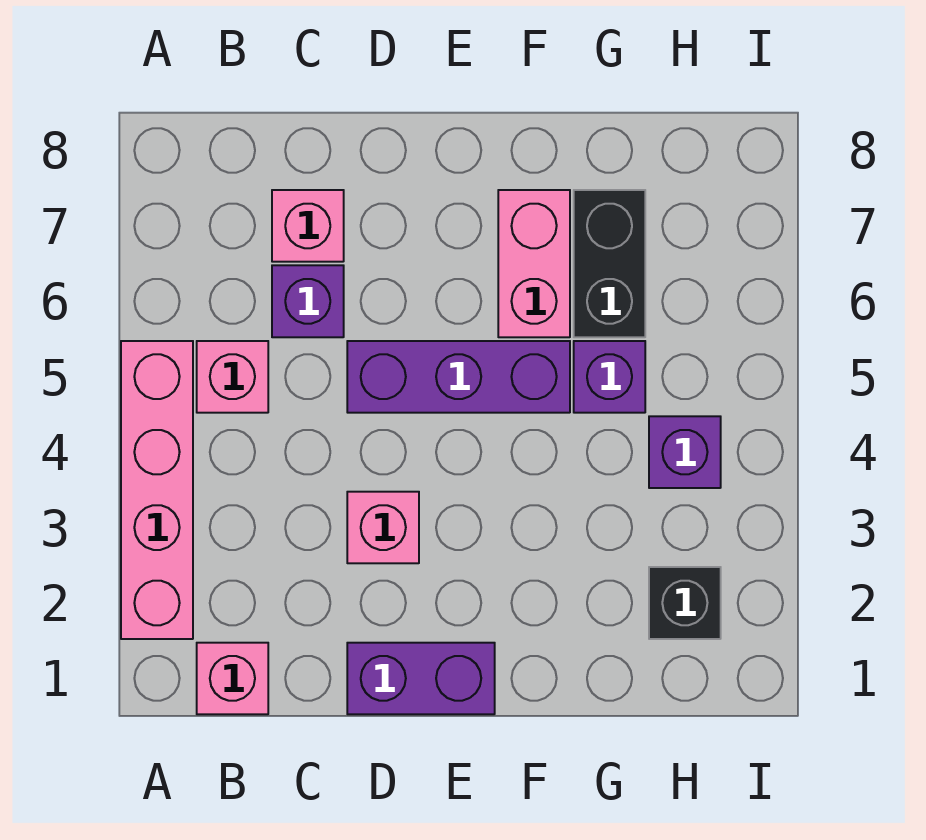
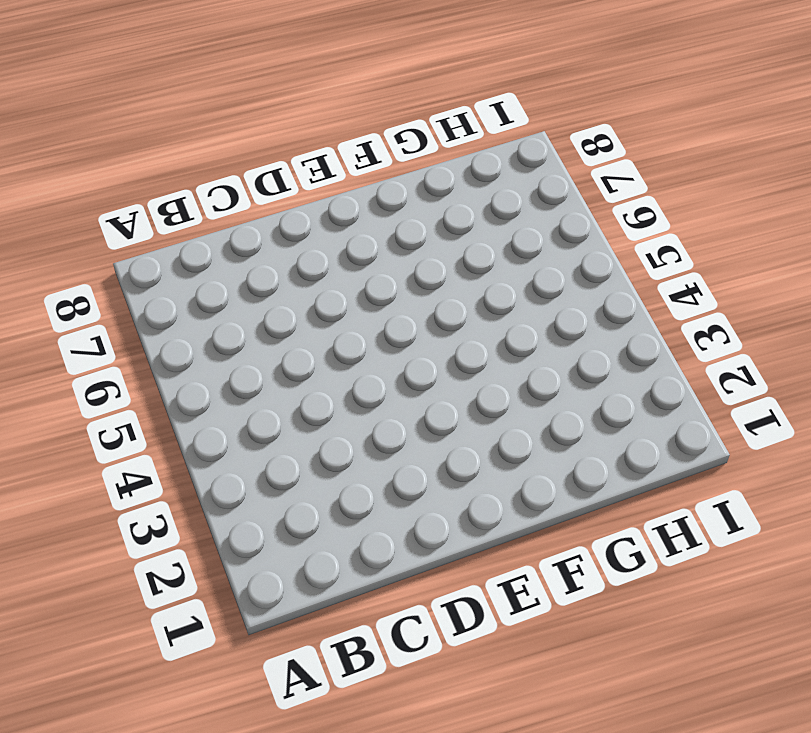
none -> pink 1x4 brick [121,341,193,639]
none -> pink 1x1 brick [197,643,268,714]
none -> pink 1x1 brick [197,341,268,413]

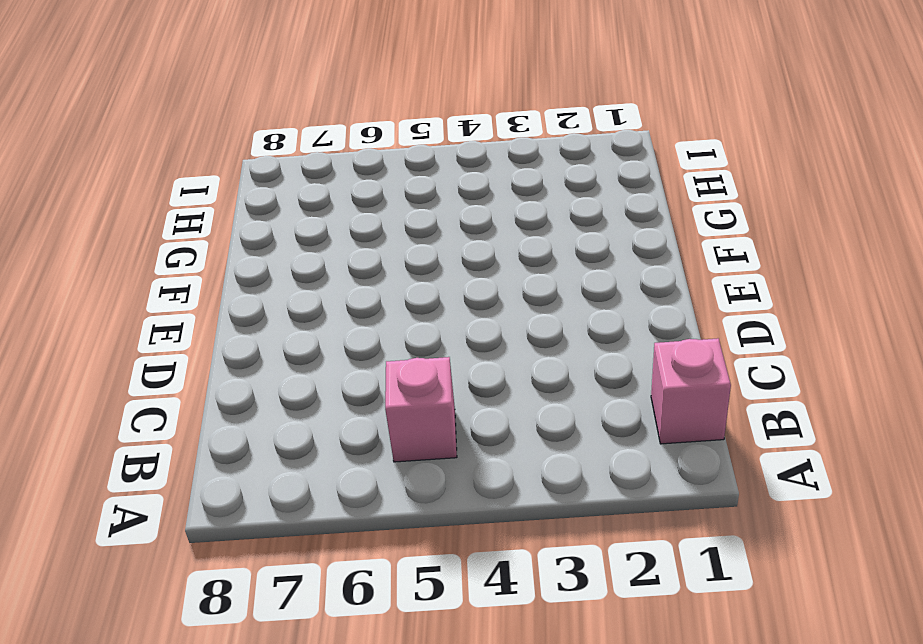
none -> pink 1x4 brick [121,341,193,639]
none -> purple 1x1 brick [272,265,344,337]
none -> pink 1x1 brick [272,190,344,262]

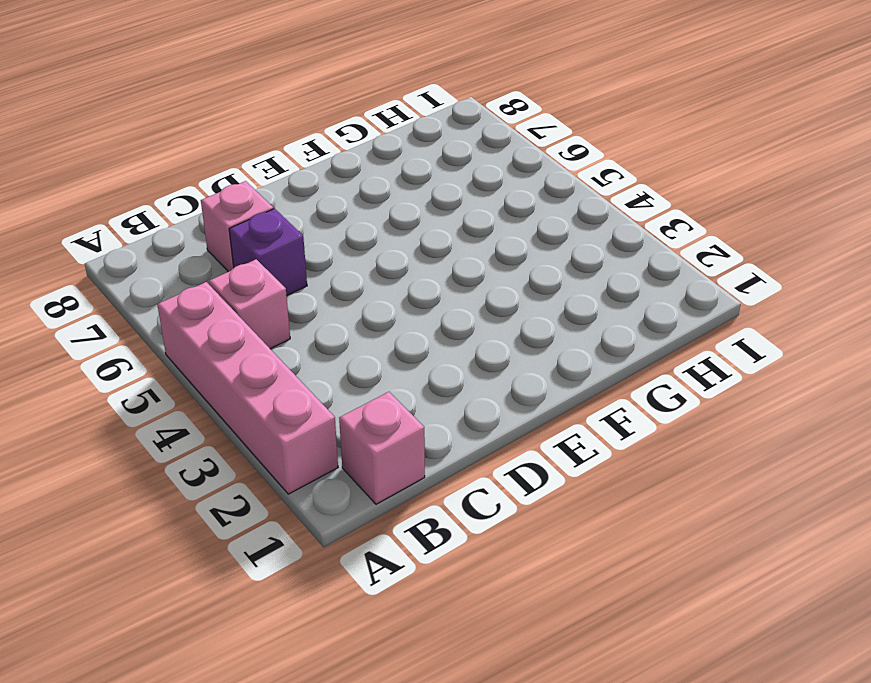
none -> purple 1x2 brick [347,643,495,714]
none -> pink 1x1 brick [347,492,419,563]
none -> purple 1x3 brick [347,341,570,413]

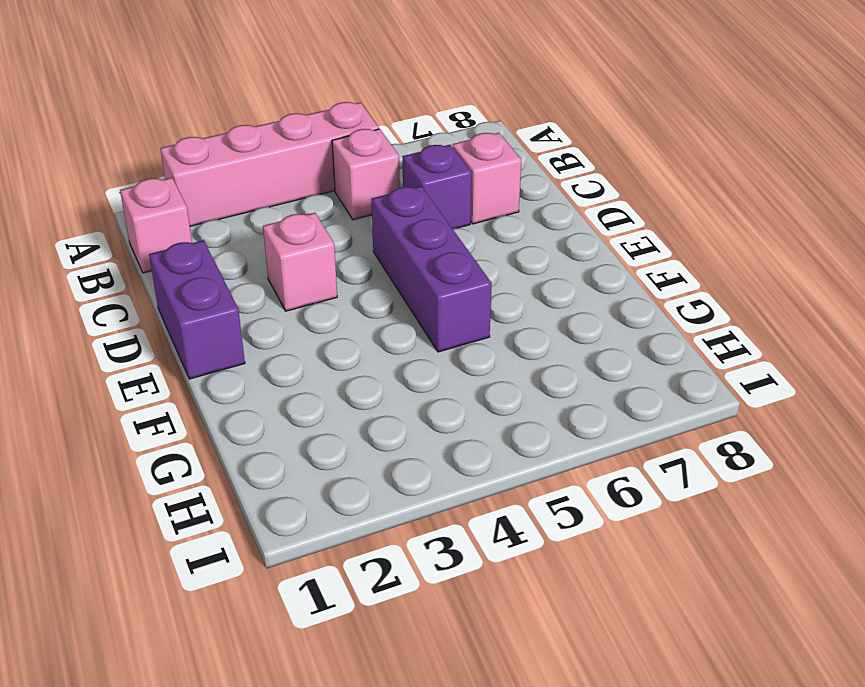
none -> pink 1x2 brick [498,190,570,337]
none -> purple 1x1 brick [574,341,645,413]
none -> black 1x2 brick [574,190,645,337]

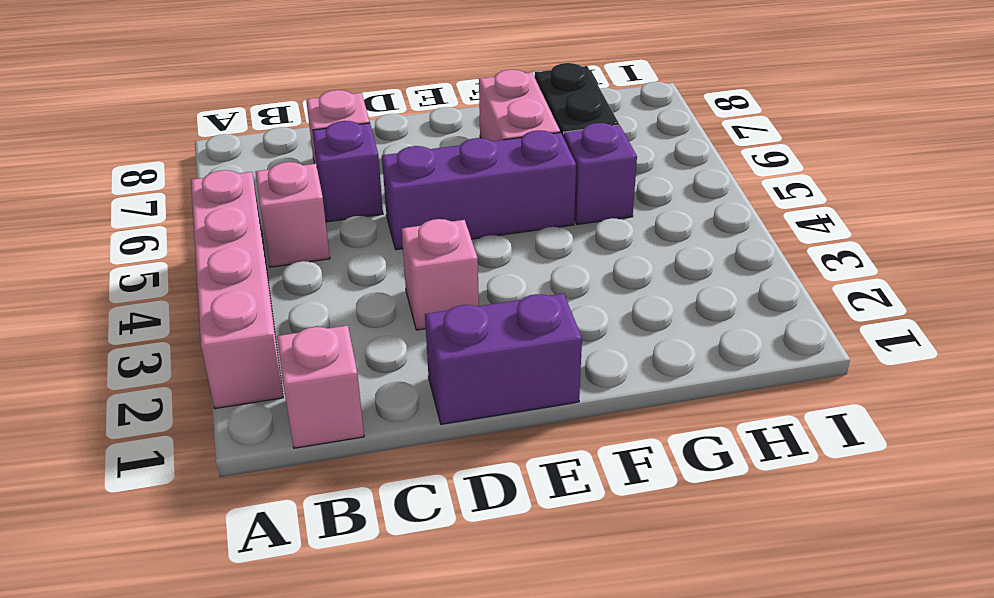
none -> black 1x1 brick [649,567,721,639]
none -> purple 1x1 brick [649,416,721,488]

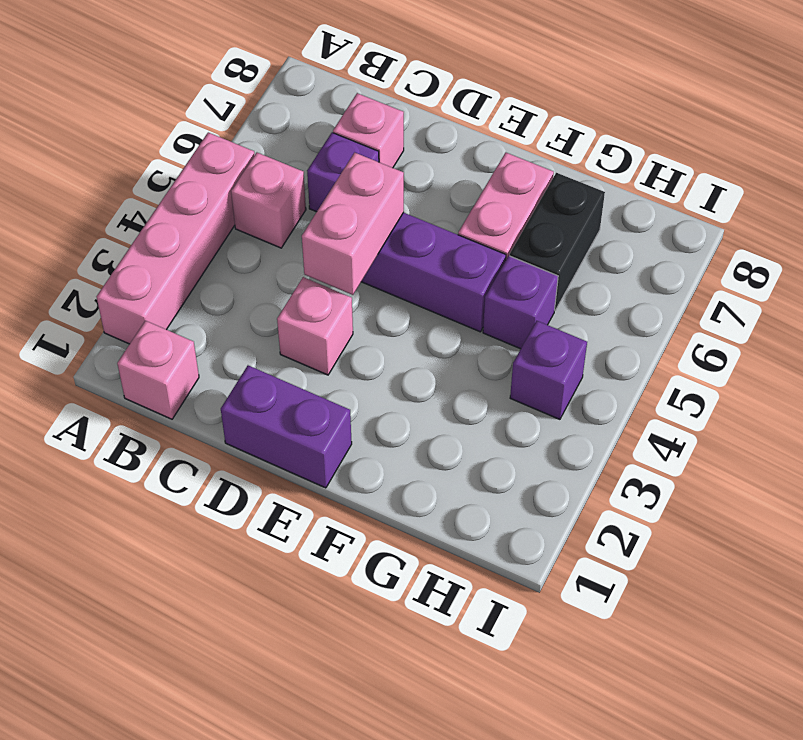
pink 1x2 brick [302,153,404,295] -> none
none -> black 1x1 brick [649,567,721,639]

